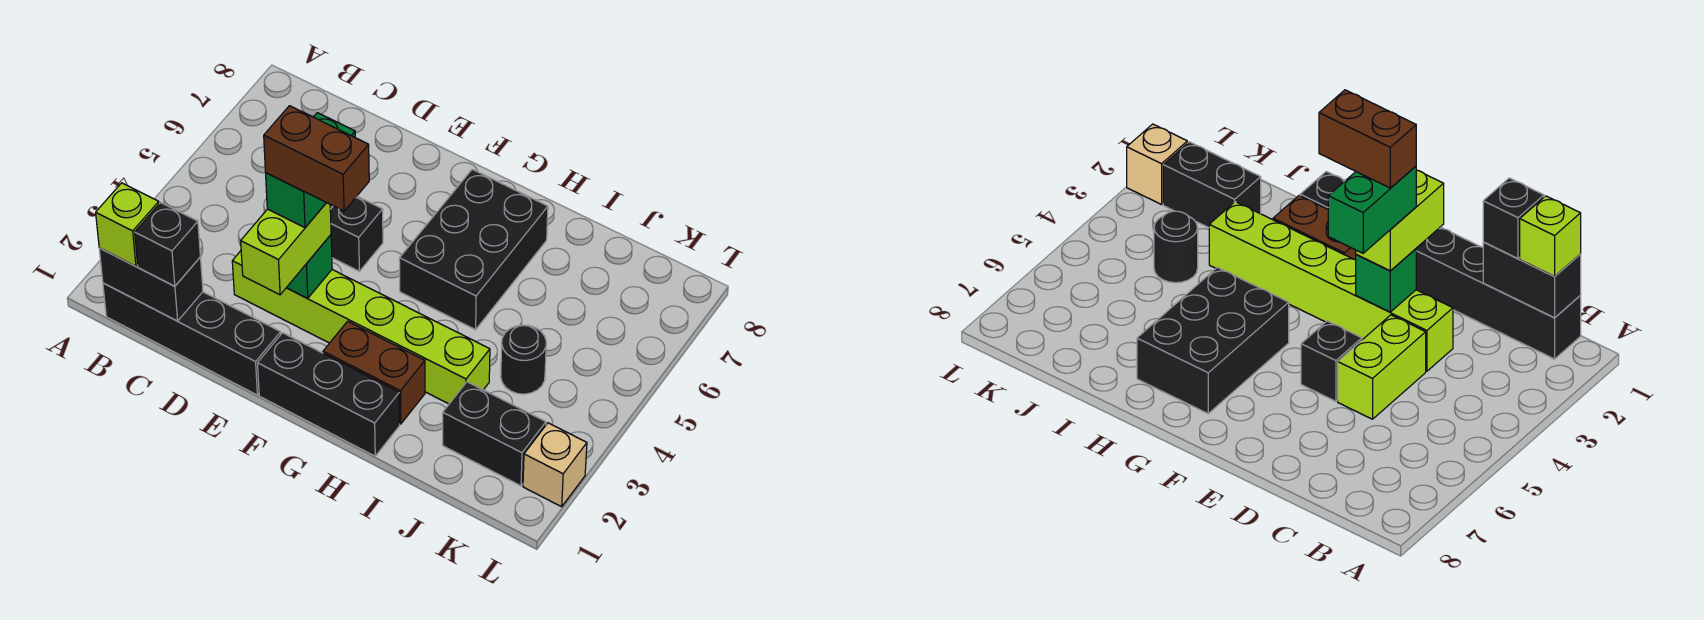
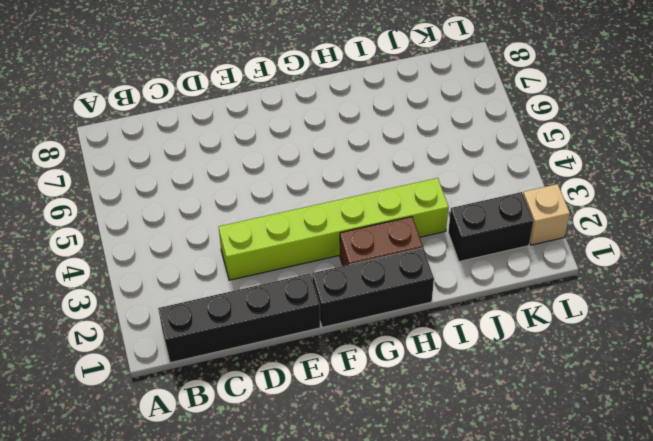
none -> lime 1x2 brick [1338,315,1426,419]
none -> black 1x1 brick [330,196,383,271]
none -> black 2x3 brick [399,169,548,330]

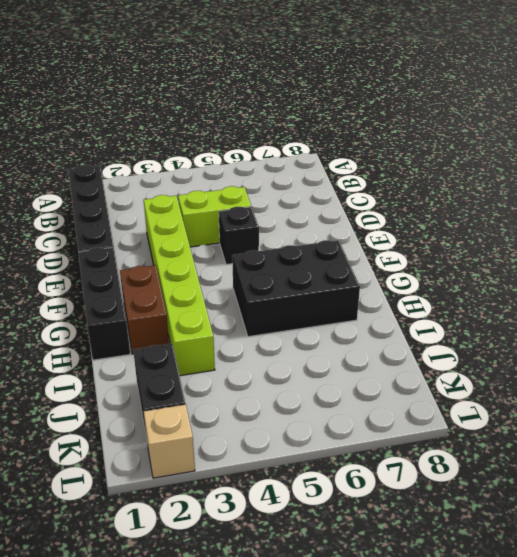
none -> black 1x1 round brick [501,325,546,394]
none -> black 1x2 brick [99,248,203,321]
none -> green 1x1 brick [286,235,332,298]

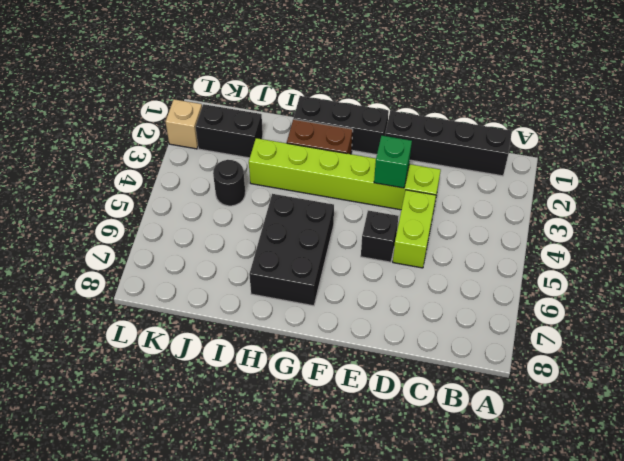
none -> black 1x2 brick [99,248,203,321]
none -> lime 1x1 brick [96,183,159,266]
none -> black 1x1 brick [135,203,200,286]

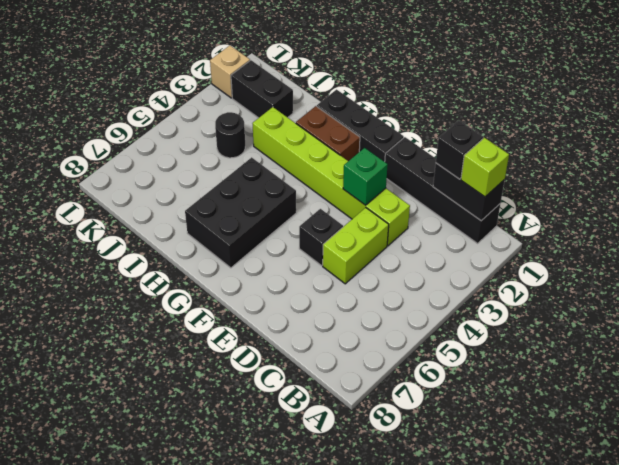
none -> lime 1x2 brick [241,203,331,295]
none -> green 1x2 brick [266,113,355,228]
none -> brown 1x2 brick [264,106,369,211]

